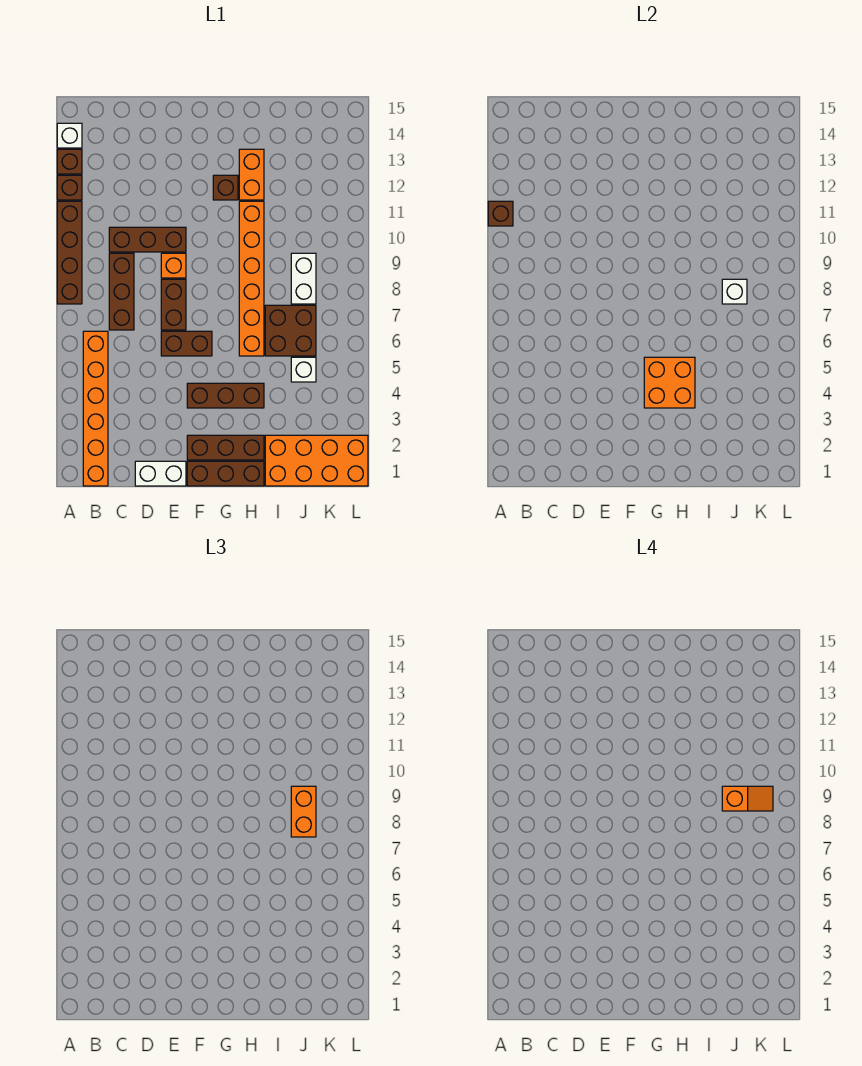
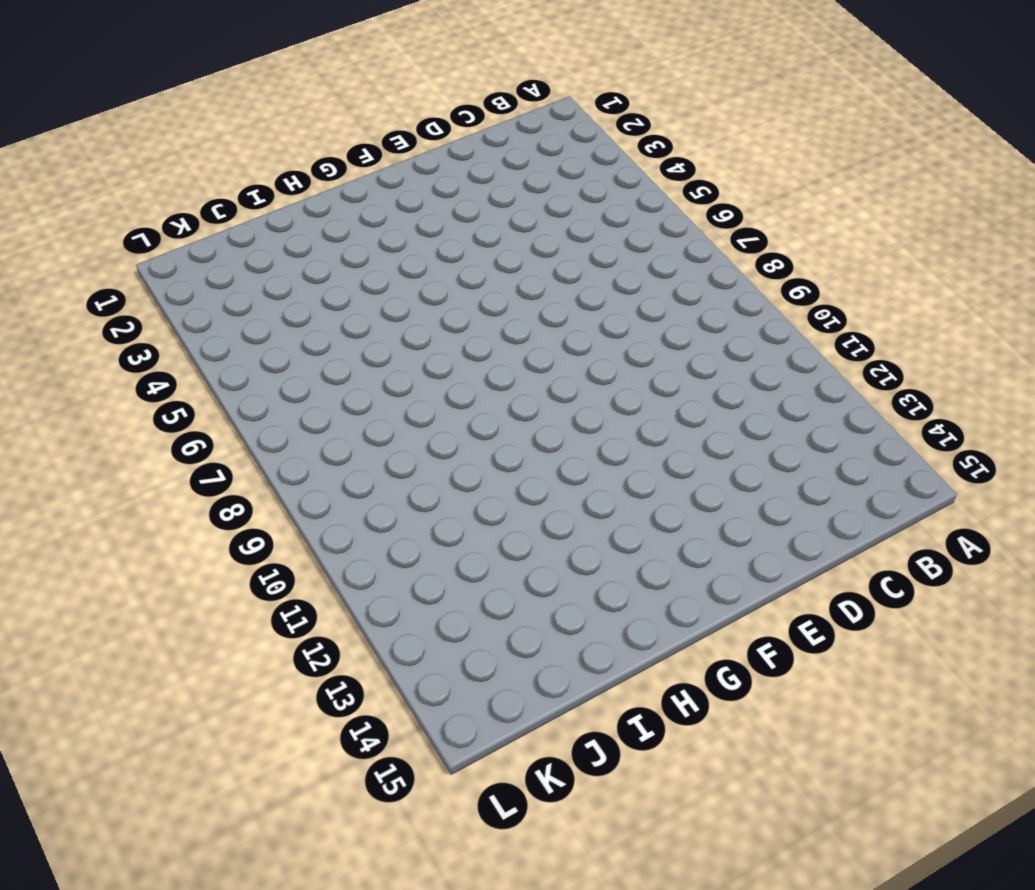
none -> brown 1x4 brick [57,201,82,304]
none -> brown 1x1 brick [57,175,82,200]
none -> brown 1x1 brick [57,149,82,174]

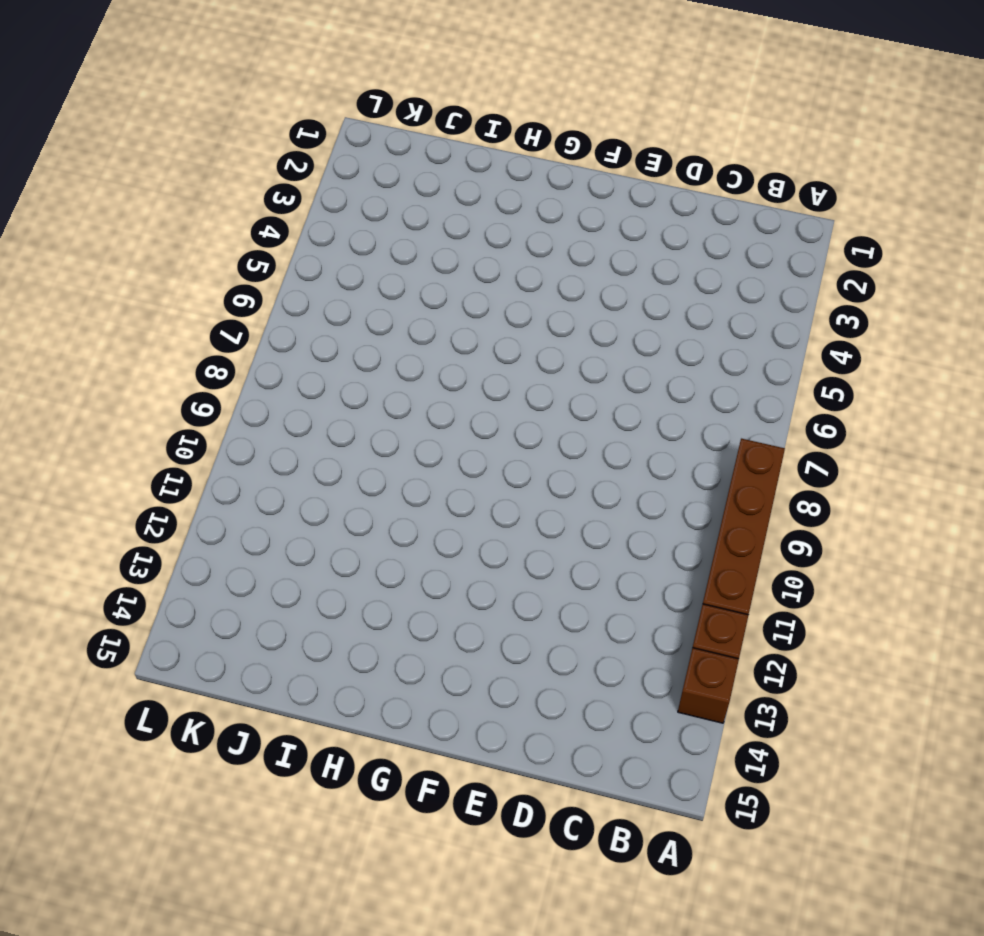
none -> white 1x1 brick [57,123,82,148]
none -> orange 1x6 brick [83,331,108,486]
none -> brown 1x3 brick [109,253,134,330]

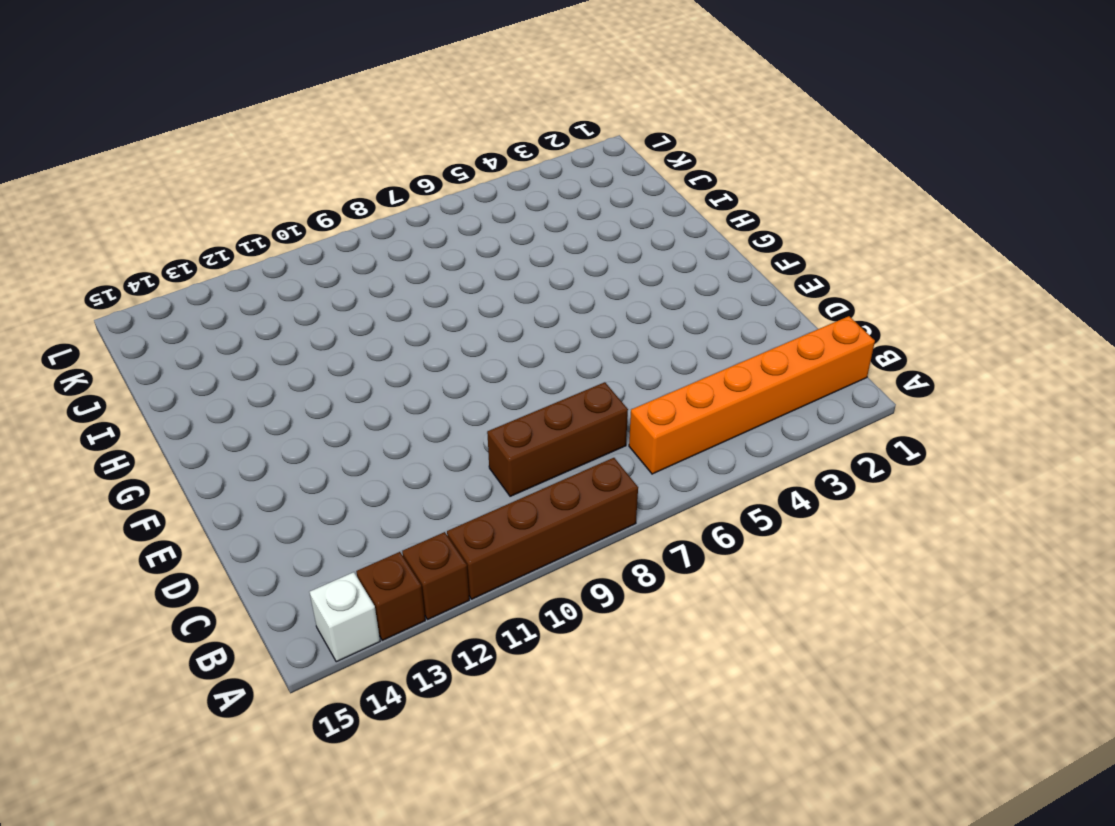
none -> brown 1x3 brick [109,227,186,252]
none -> white 1x2 brick [135,461,186,486]
none -> brown 1x2 brick [161,331,212,356]

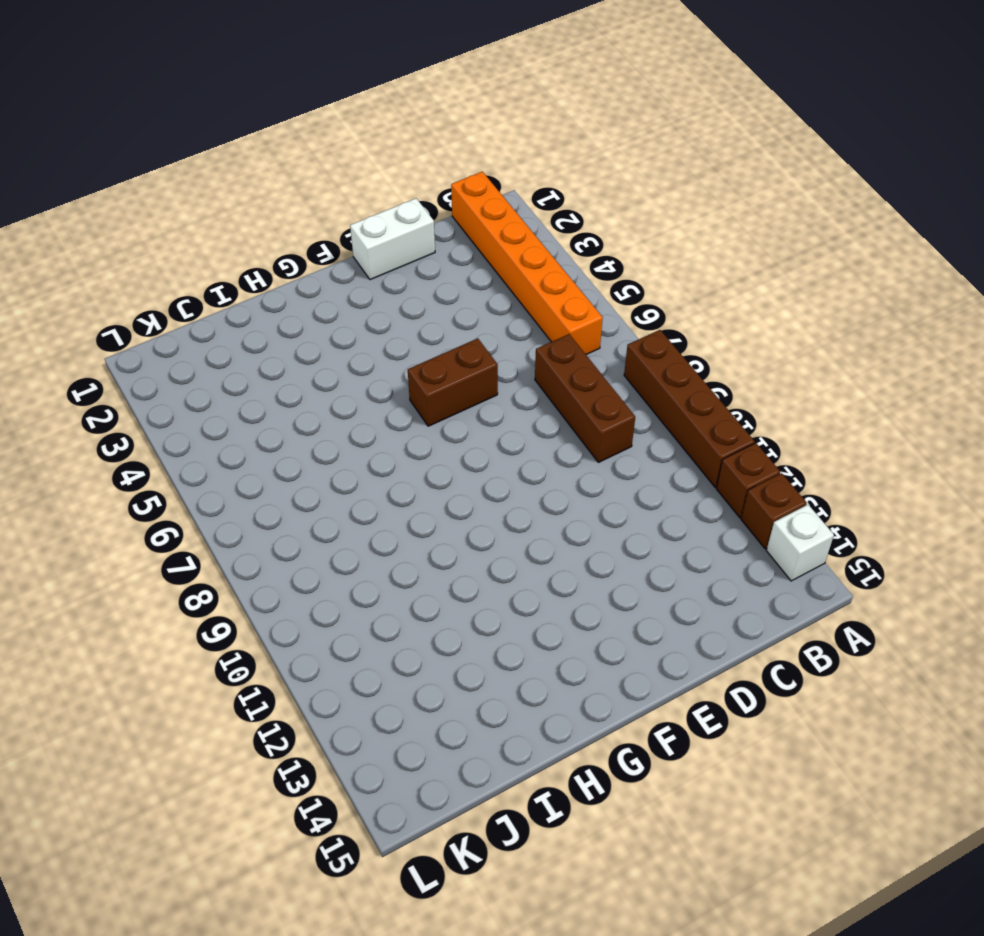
none -> brown 1x3 brick [109,227,186,252]
none -> brown 1x2 brick [161,279,186,330]
none -> orange 1x1 brick [161,253,186,278]

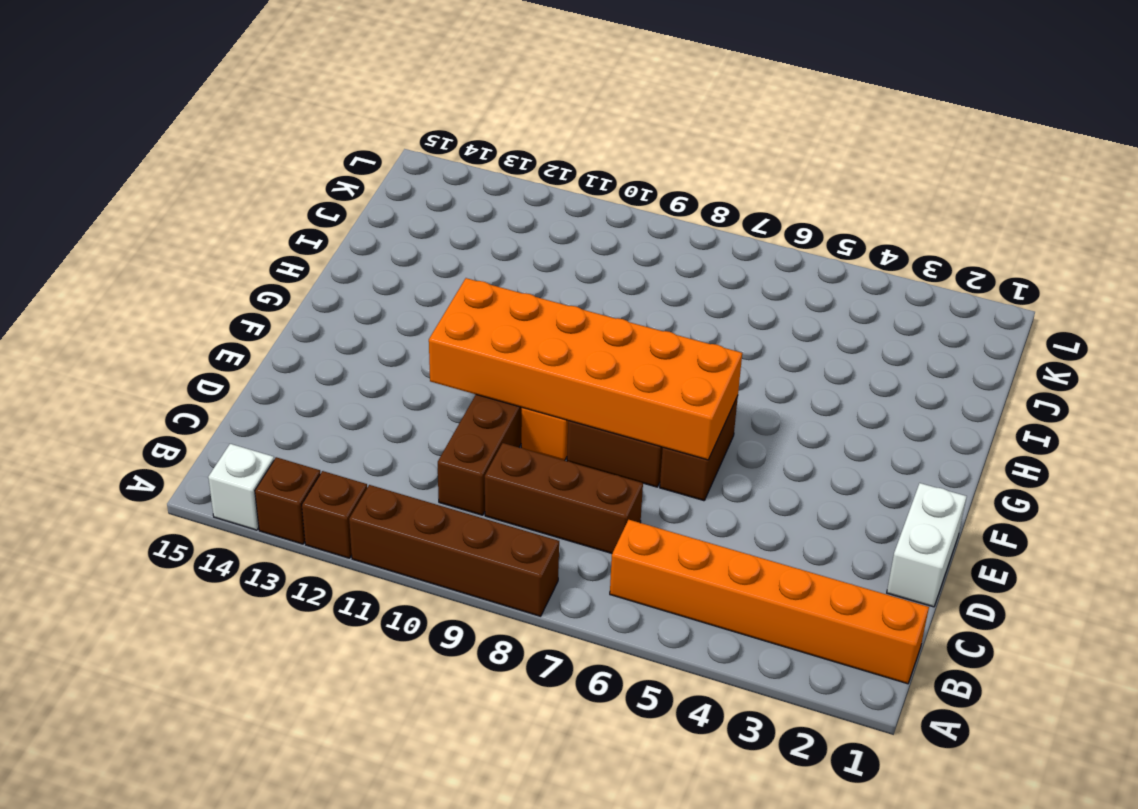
orange 2x6 brick [429,278,742,460] -> none
none -> brown 1x3 brick [187,461,264,486]
none -> brown 1x3 brick [187,435,264,460]
none -> brown 1x3 brick [187,383,264,408]

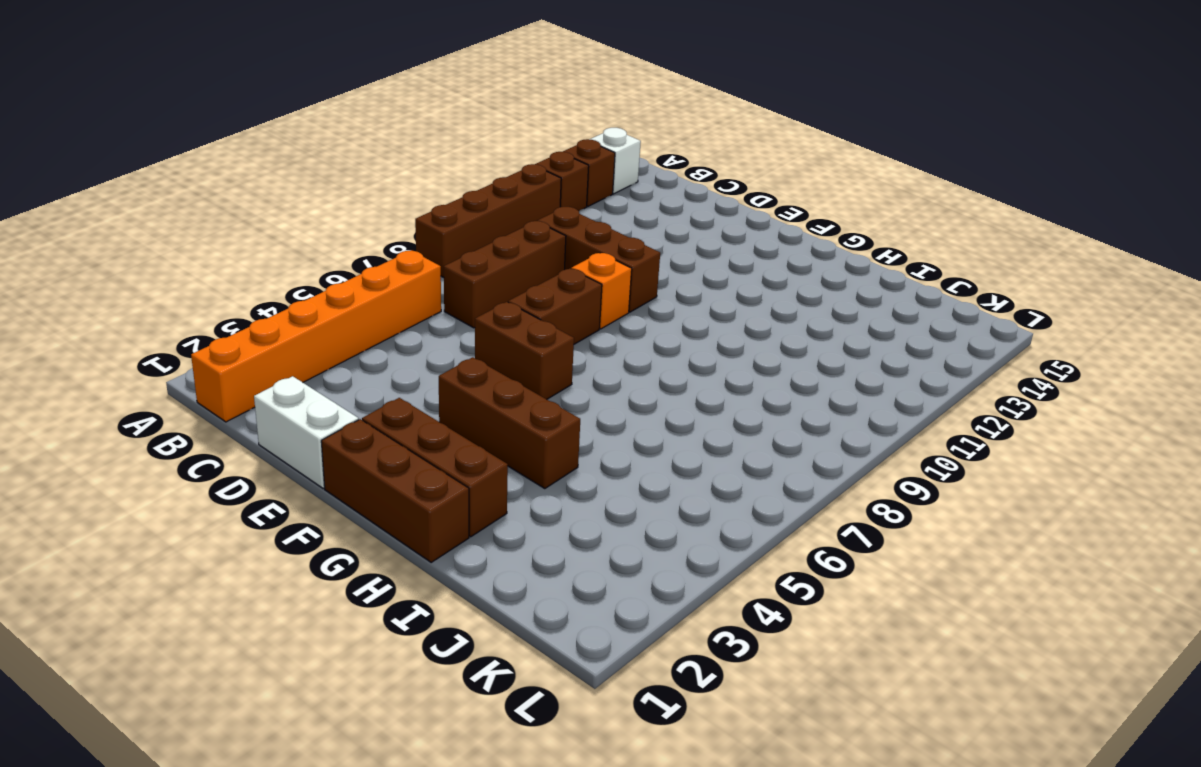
none -> brown 1x1 brick [213,175,238,200]
none -> orange 1x6 brick [239,201,264,356]
none -> orange 1x2 brick [239,149,264,200]

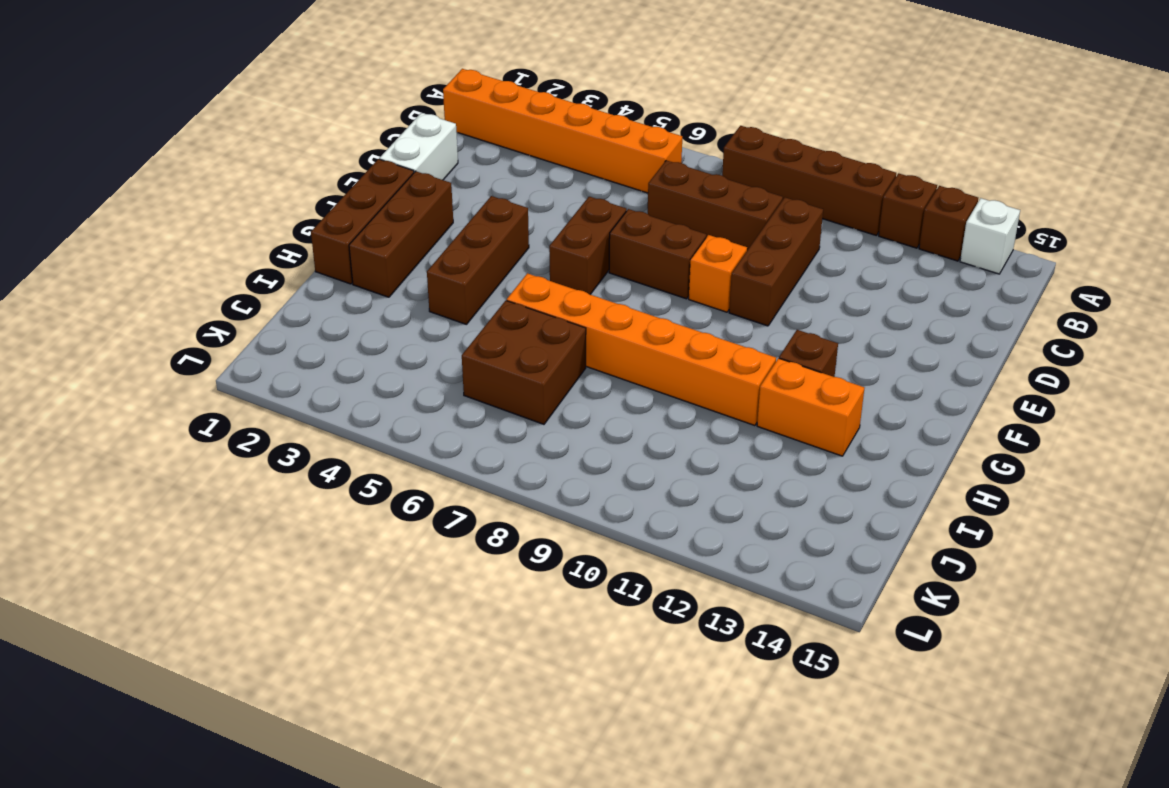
none -> orange 2x4 brick [265,435,368,486]
none -> white 1x1 brick [291,357,316,382]
none -> white 1x2 brick [291,253,316,304]

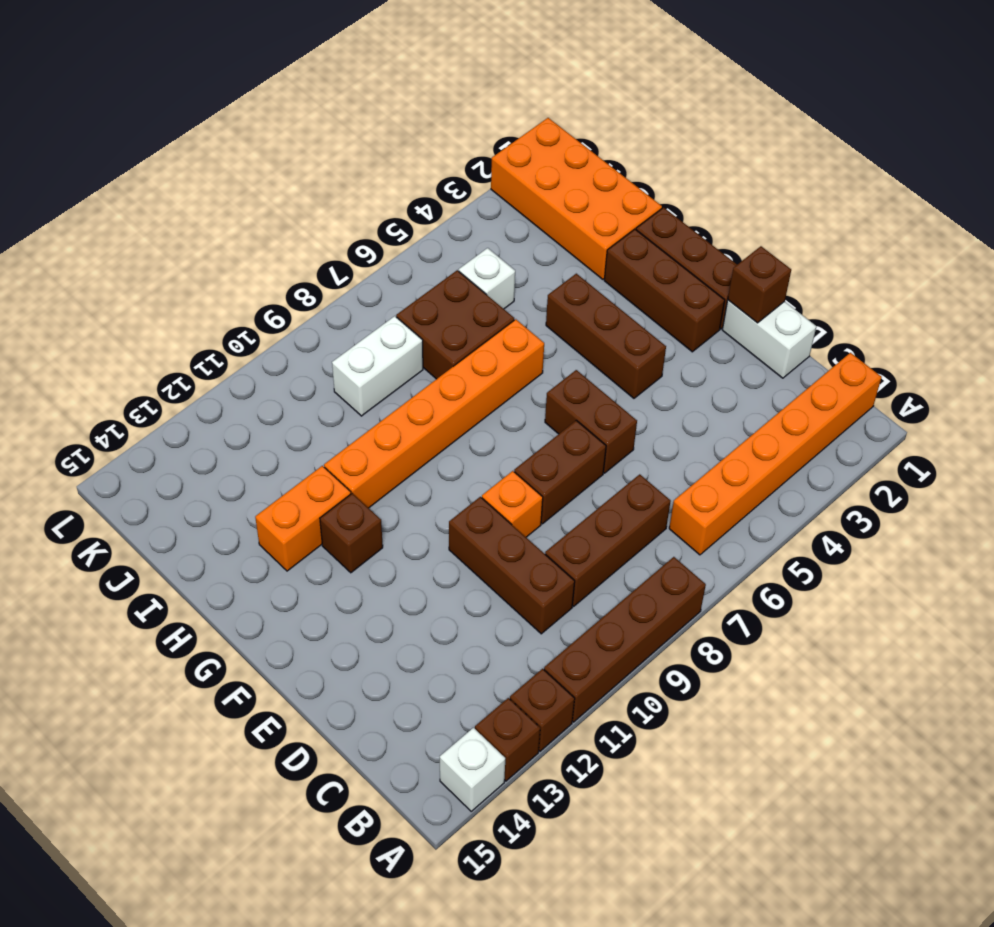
brown 1x1 brick [728,246,791,323] -> brown 1x1 brick moved to [488,201,513,226]
none -> orange 2x2 brick [644,357,695,408]
none -> white 1x1 brick [722,279,747,304]
none -> orange 1x2 brick [291,786,316,837]

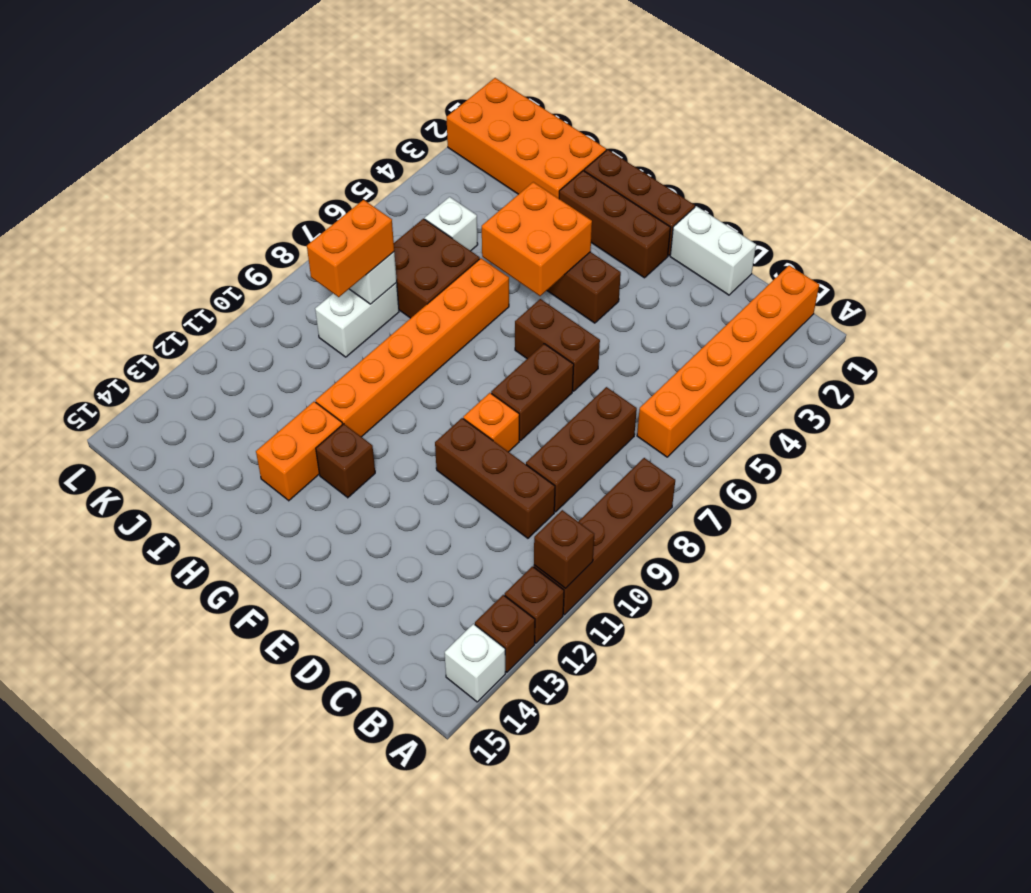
none -> orange 1x2 slope [722,786,773,811]

